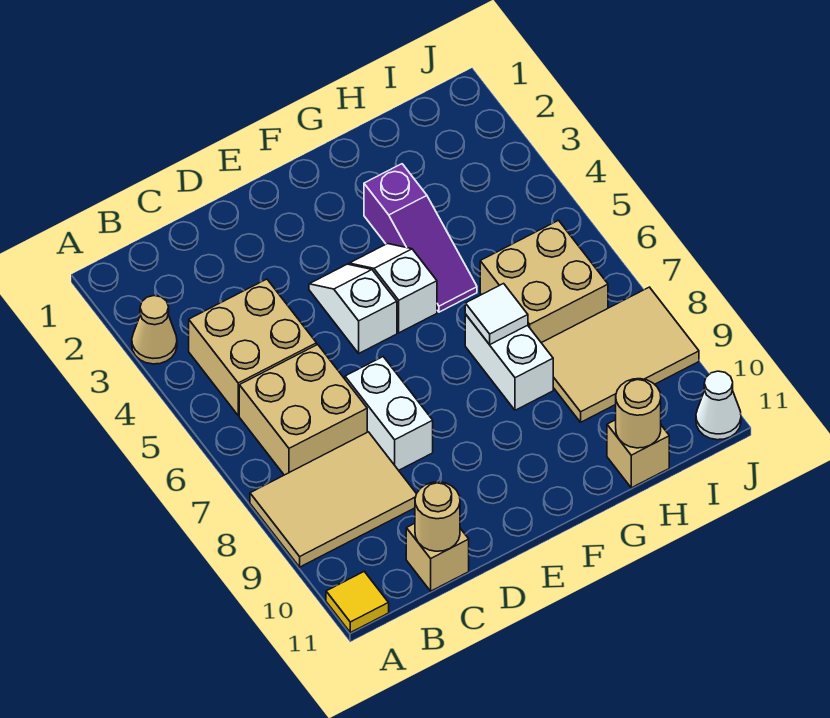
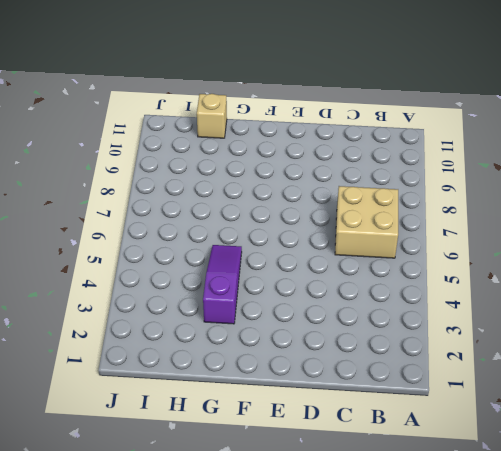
none -> tan 1x1 cone [132,296,177,364]
none -> tan 2x3 tile [250,432,416,567]
none -> yellow 1x1 tile [326,572,389,633]

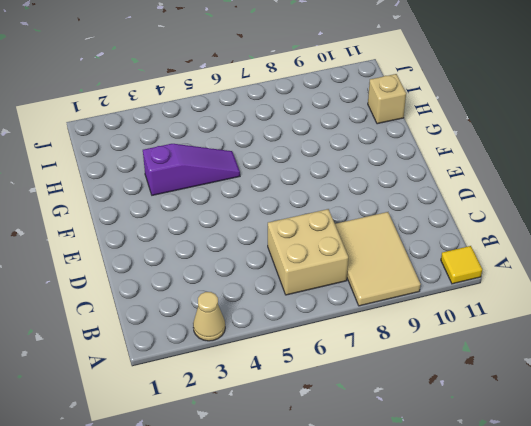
none -> tan 2x2 brick [189,279,317,416]
none -> tan 1x1 brick [406,523,469,591]
none -> white 1x2 brick [345,357,433,470]

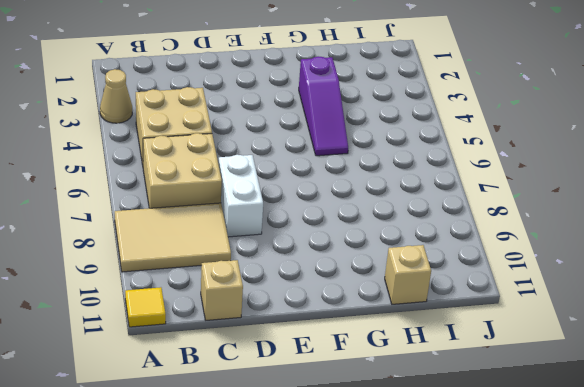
none -> white 1x2 slope [309,264,397,353]
none -> white 1x2 slope [349,244,437,333]
none -> white 1x2 brick [465,314,553,410]

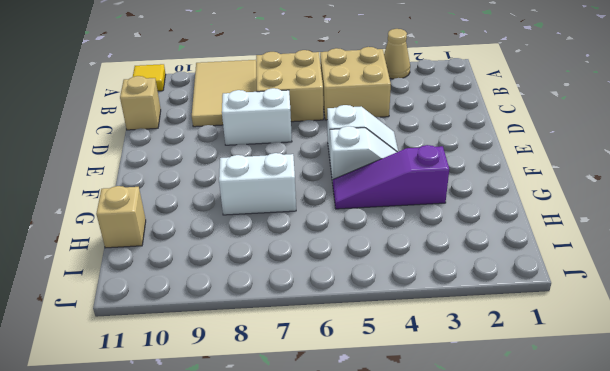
none -> tan 2x2 brick [480,220,608,343]
none -> tan 2x3 tile [542,287,699,422]
none -> white 1x1 cone [696,371,741,440]

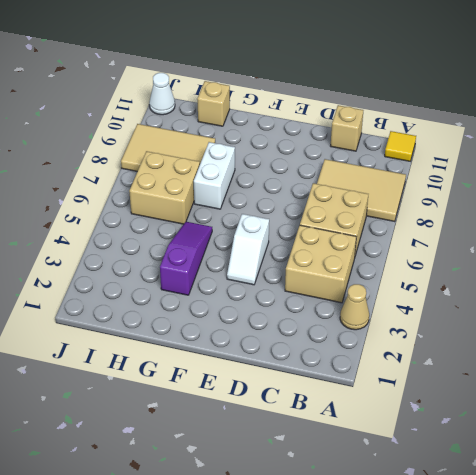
none -> white 1x2 brick [345,357,433,470]
none -> white 1x2 slope [349,244,437,333]
none -> tan 1x1 round brick [415,482,460,551]

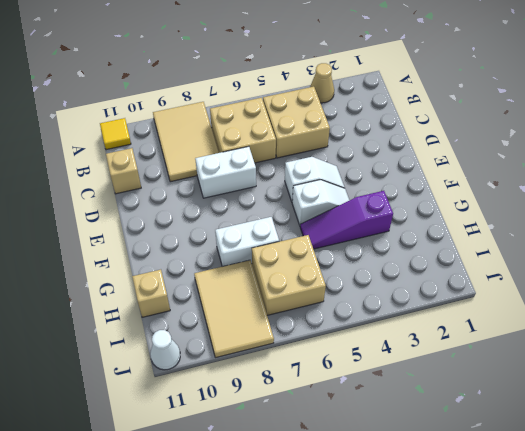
none -> tan 1x1 round brick [415,482,460,551]
none -> white 1x1 tile [465,284,528,345]
none -> tan 1x1 round brick [616,379,661,448]

